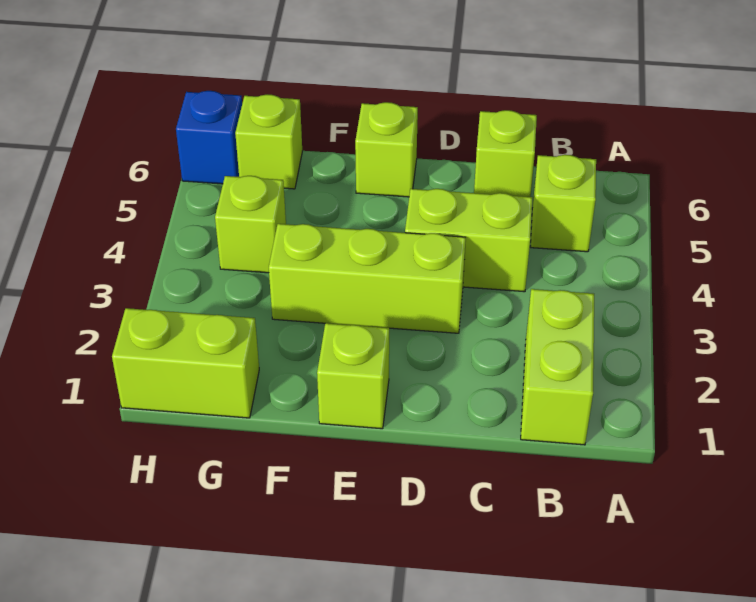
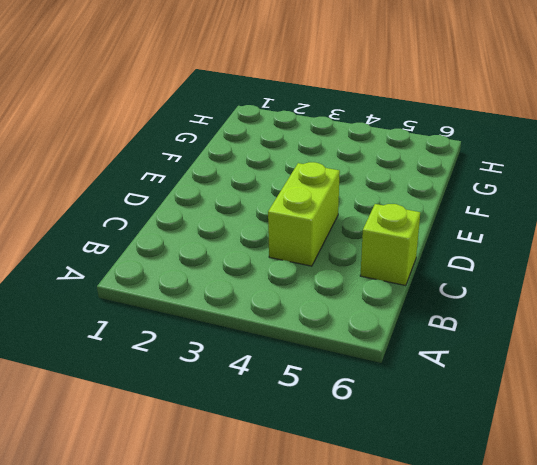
none -> lime 1x2 brick [521,289,594,445]
none -> lime 1x1 brick [531,155,596,252]

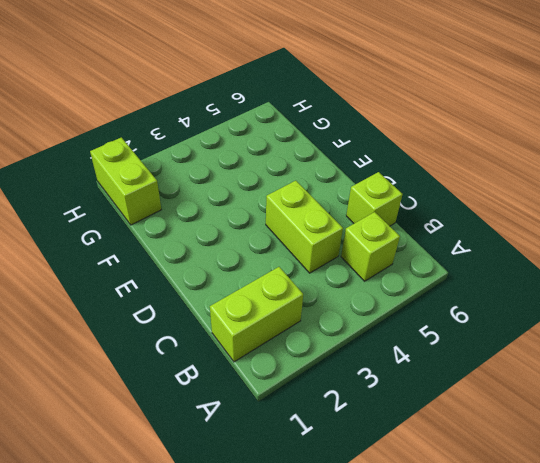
none -> lime 1x3 brick [269,224,466,333]
none -> lime 1x1 brick [317,323,389,429]

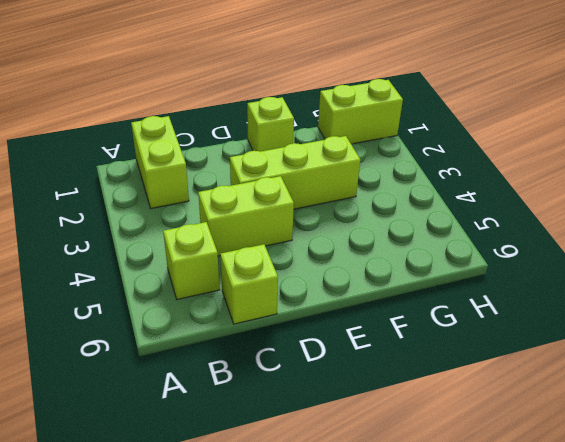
none -> lime 1x1 brick [355,102,418,197]
none -> lime 1x1 brick [215,176,286,273]

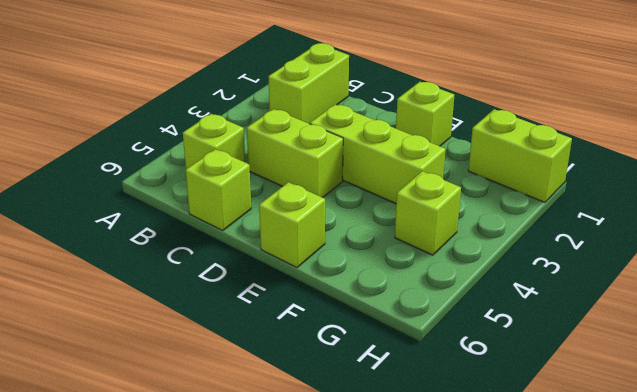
none -> lime 1x1 brick [235,95,302,189]
none -> blue 1x1 brick [176,91,242,184]

